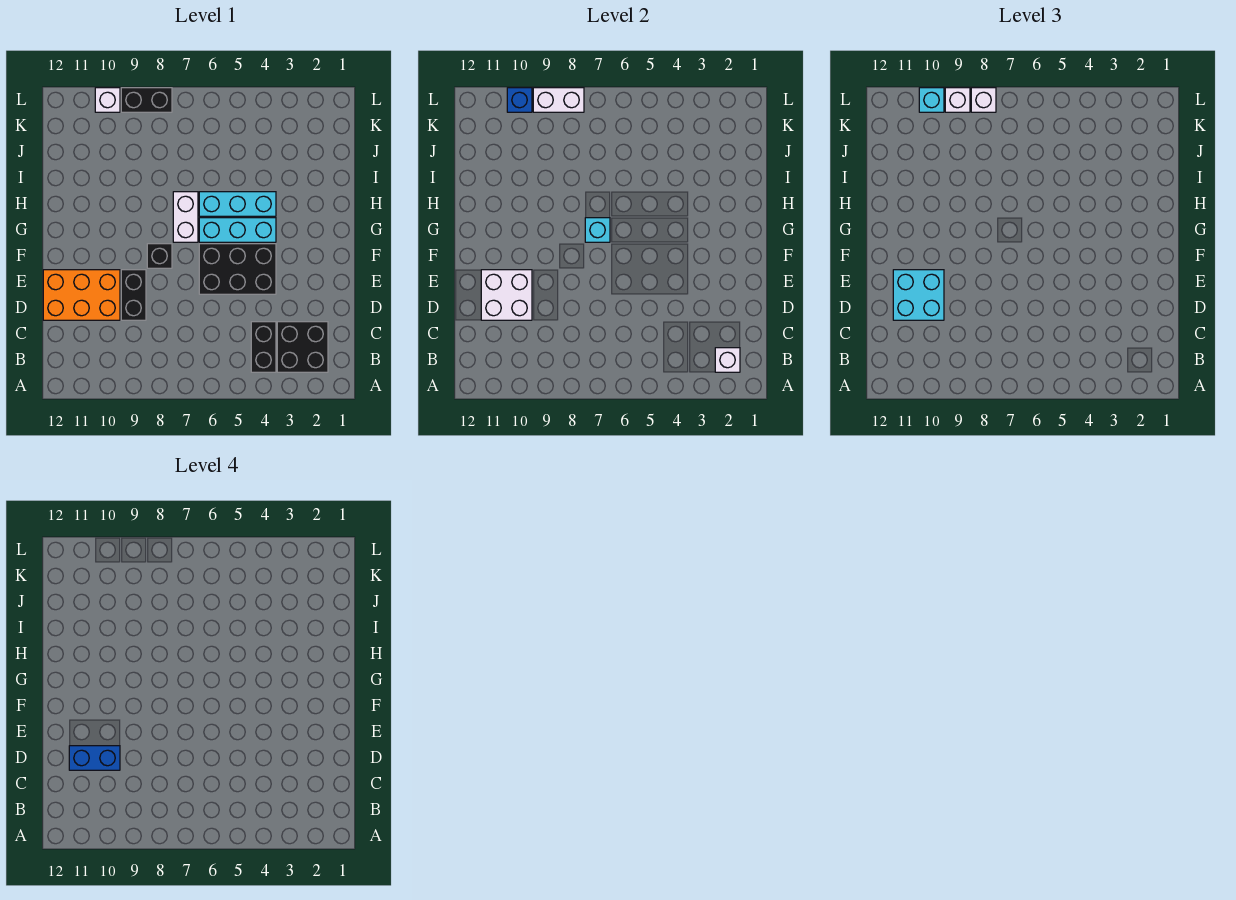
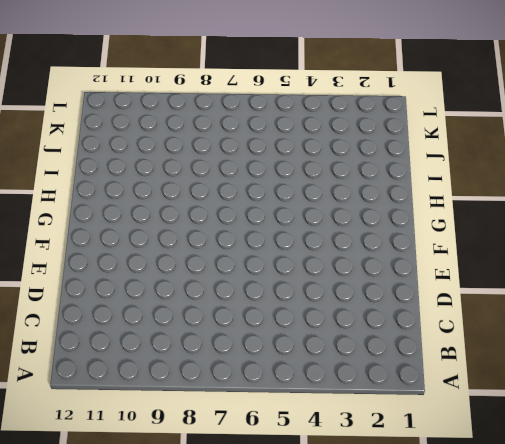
none -> black 2x2 brick [277,322,328,372]
none -> black 1x2 brick [251,322,276,372]
none -> black 1x2 brick [121,270,146,320]

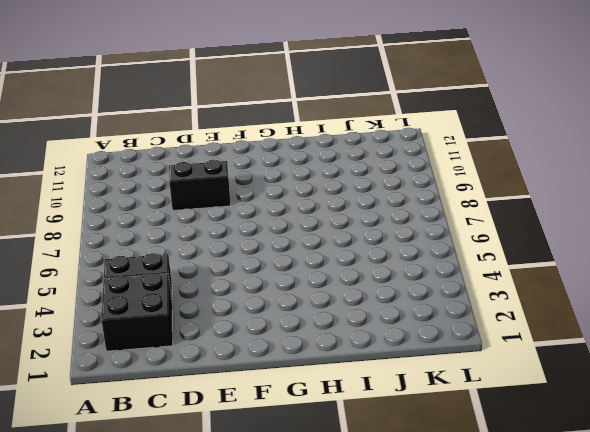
none -> orange 2x3 brick [43,270,120,320]
none -> black 2x3 brick [199,244,276,294]
none -> black 1x1 brick [147,244,172,268]

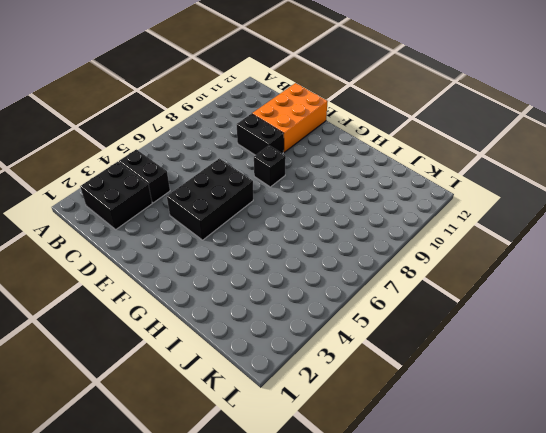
none -> cyan 1x3 brick [199,218,276,242]
none -> white 1x2 brick [173,192,198,242]
none -> cyan 1x3 brick [199,192,276,216]

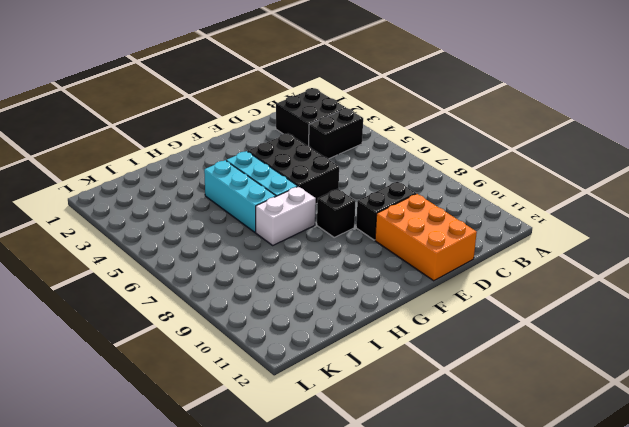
none -> black 1x2 brick [121,88,172,112]
none -> white 1x1 brick [95,88,120,112]
none -> white 1x1 brick [715,348,740,372]

